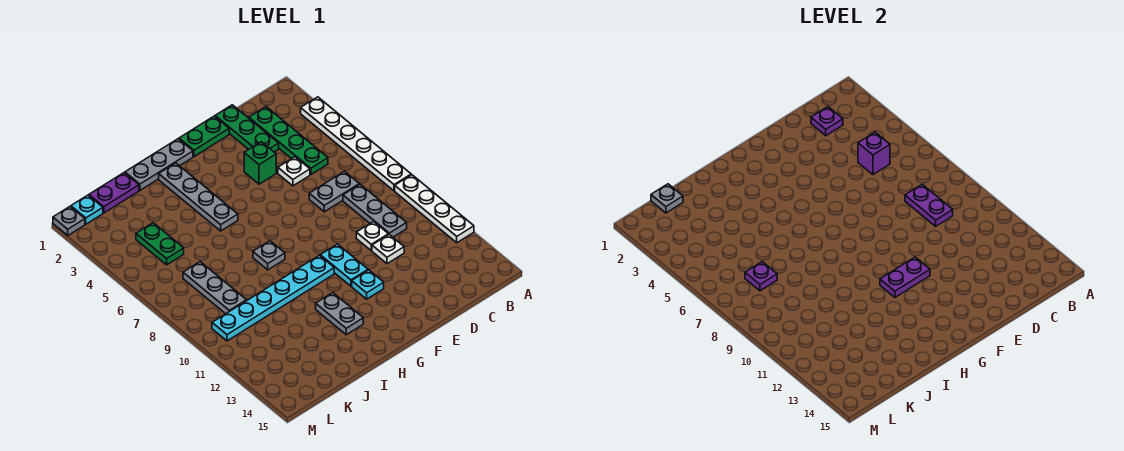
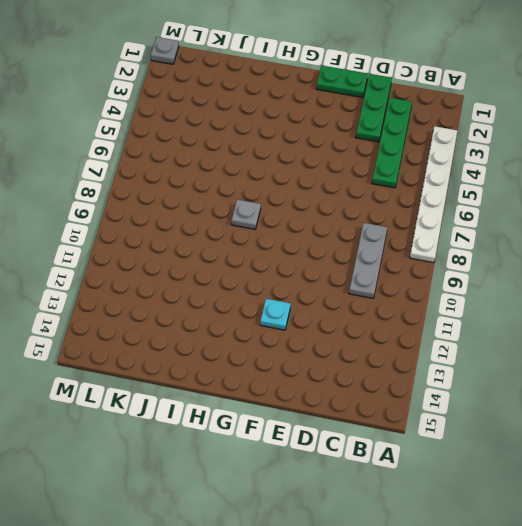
none -> white 1x4 plate [395,175,474,243]
none -> grey 1x2 plate [309,171,359,212]
none -> white 1x1 plate [278,157,310,186]

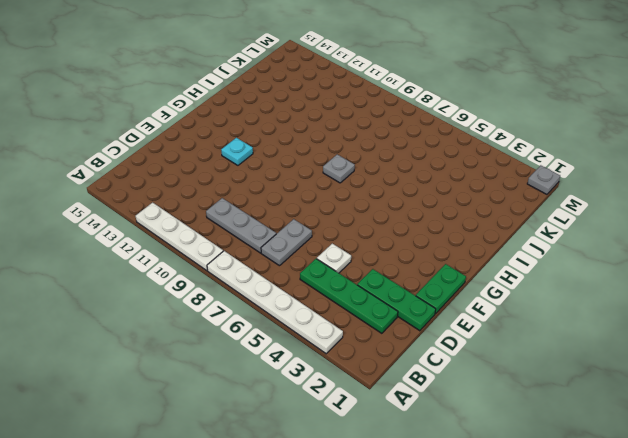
none -> white 1x1 plate [356,222,388,251]
none -> white 1x1 plate [372,235,404,264]
none -> green 1x1 brick [244,142,276,184]

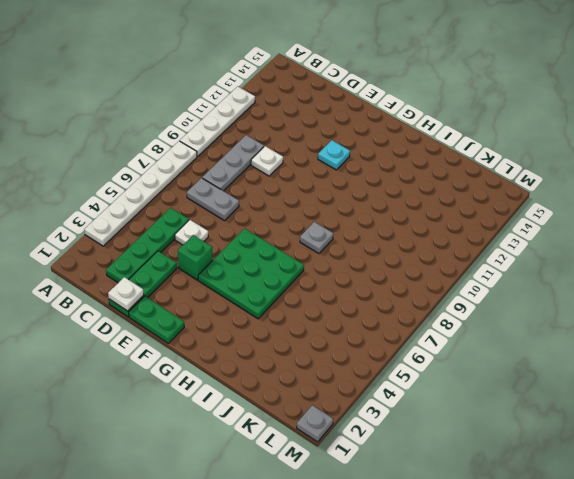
white 1x1 plate [108,277,144,311] -> white 1x1 plate moved to [372,235,404,264]
green 3x3 plate [198,229,304,319] -> grey 1x4 plate [159,163,238,231]
none -> cyan 1x2 plate [320,244,368,286]
none -> grey 1x3 plate [125,139,193,190]
none -> cyan 1x6 plate [212,255,334,341]

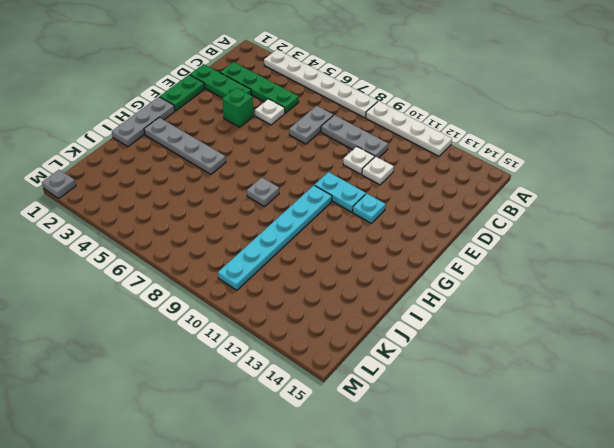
none -> grey 1x2 plate [316,293,363,335]
none -> purple 1x2 plate [89,173,139,213]
none -> green 1x2 plate [136,223,184,265]

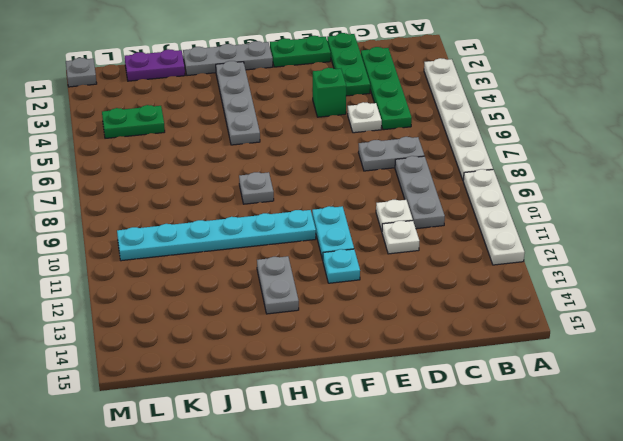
green 1x2 plate [102,105,165,138] -> green 1x2 plate turned to [136,223,184,265]
none -> grey 1x3 plate [183,262,247,314]
none -> cyan 1x1 plate [71,195,103,224]
none -> purple 1x1 plate [811,107,843,136]

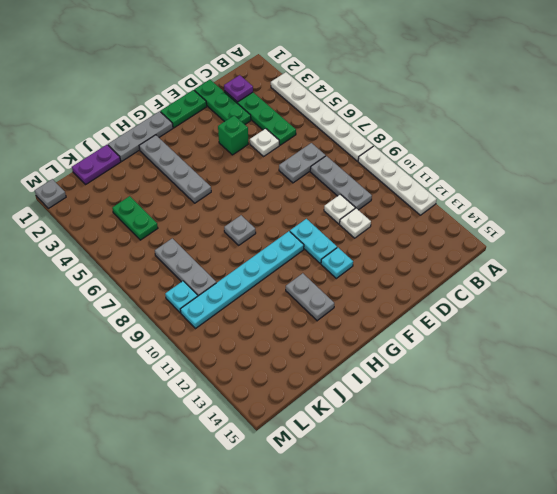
cyan 1x1 plate [165,281,198,313] -> cyan 1x1 plate moved to [71,195,103,224]
none -> purple 1x1 brick [858,132,890,174]
none -> purple 1x2 plate [905,184,953,226]
none -> purple 1x2 plate [880,257,930,297]

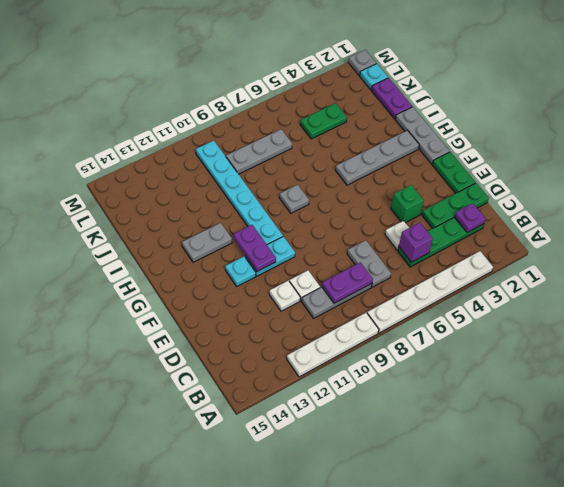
none -> grey 1x1 plate [651,184,683,213]
none -> purple 1x1 plate [745,262,777,291]

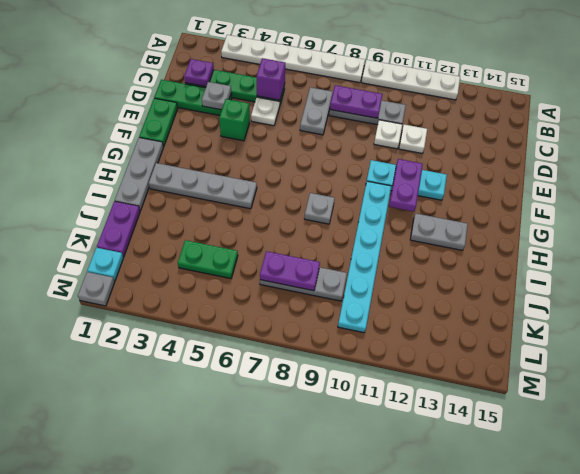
grey 1x1 plate [202,82,231,110] -> grey 1x1 plate moved to [651,184,683,213]
purple 1x2 plate [260,251,320,291] -> purple 1x1 plate [745,262,777,291]

